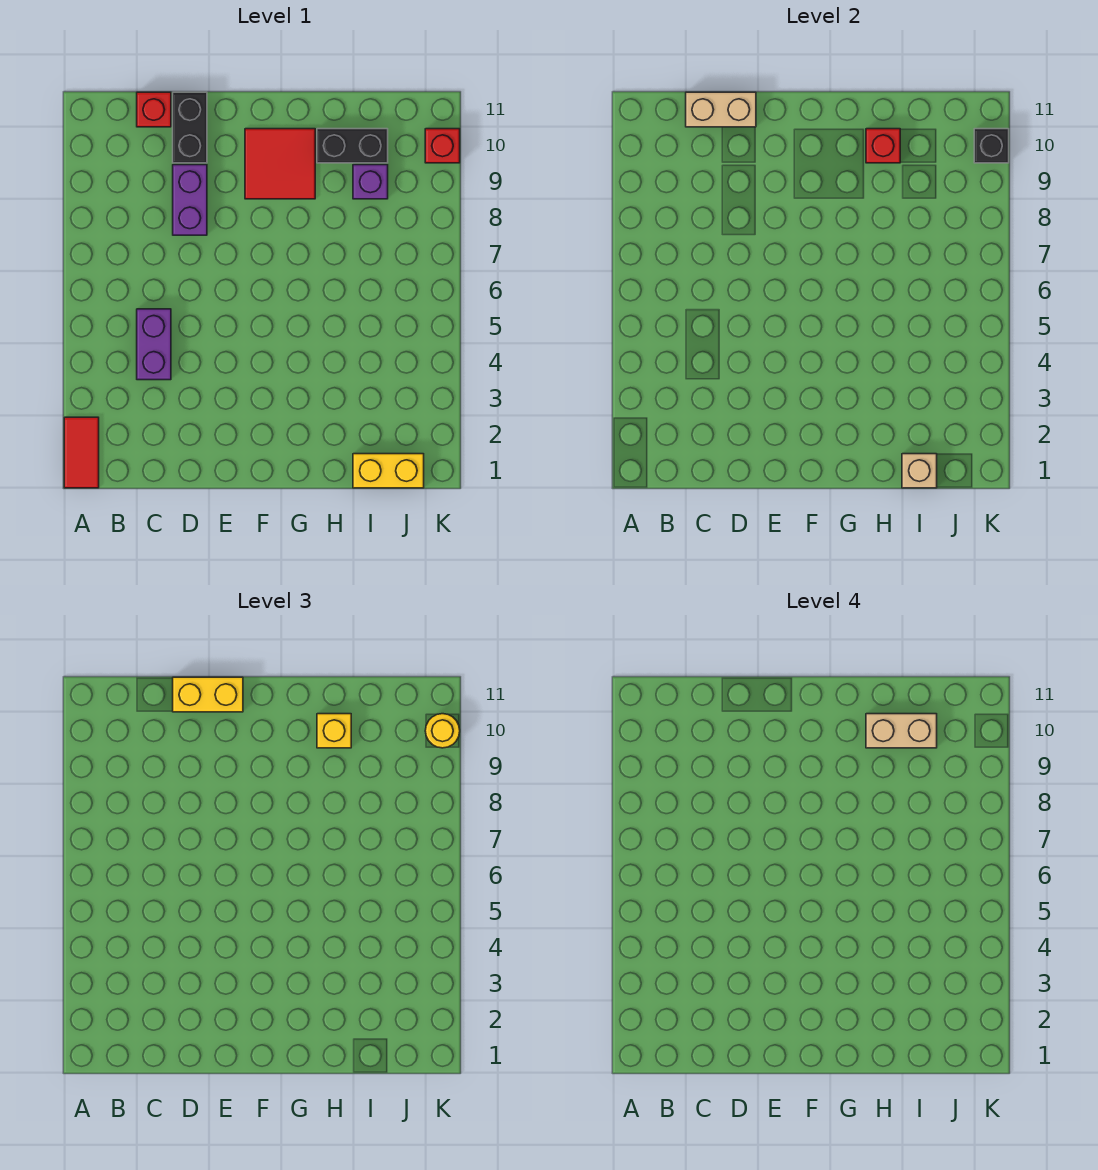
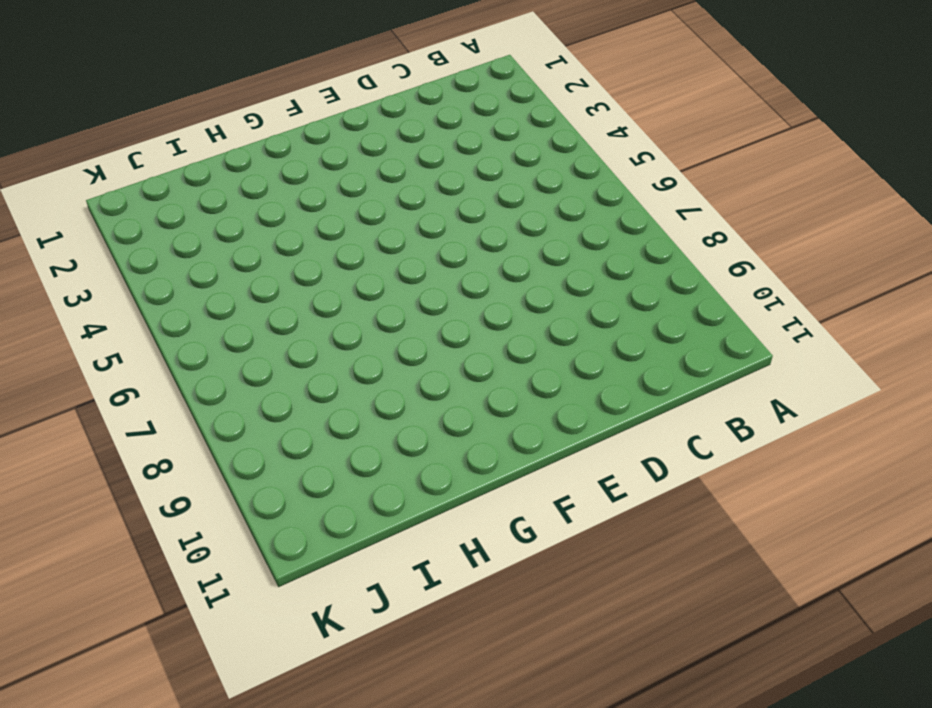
none -> red 1x2 tile [64,417,99,488]
none -> purple 1x2 brick [137,309,171,380]
none -> red 1x1 brick [137,92,171,127]

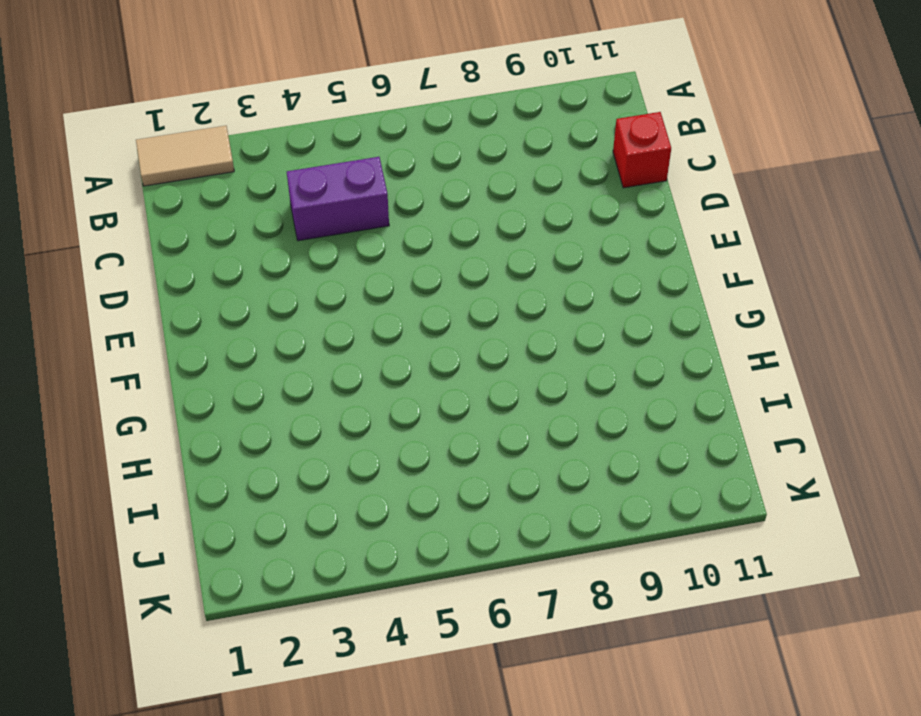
tan 1x2 tile [136,126,234,186] -> red 1x2 tile [64,417,99,488]
none -> purple 1x2 brick [173,165,207,235]
none -> black 1x2 brick [173,92,207,163]
none -> red 2x2 tile [245,129,315,199]

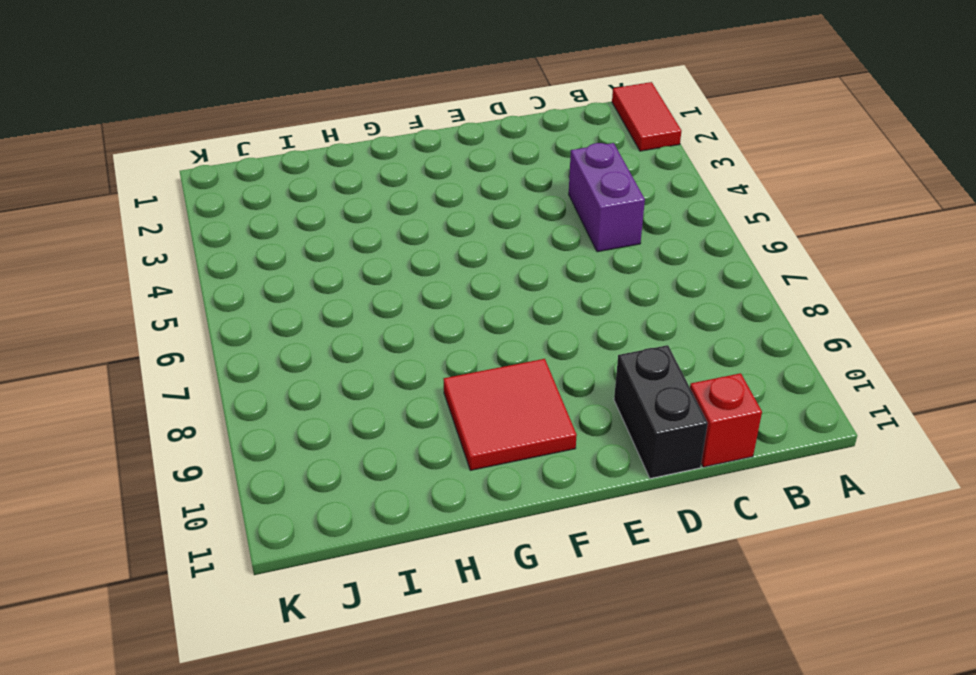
none -> purple 1x2 brick [173,165,207,235]
none -> black 1x2 brick [317,129,388,163]
none -> yellow 1x2 brick [353,454,424,488]

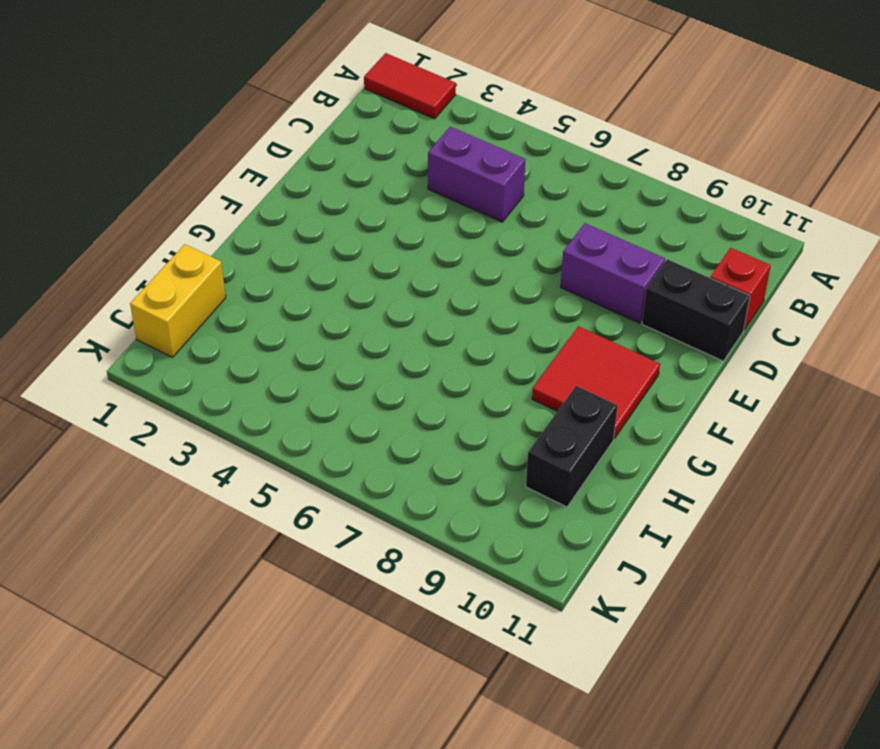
none -> purple 1x1 brick [353,165,388,199]
none -> red 1x1 brick [425,129,460,163]
none -> tan 1x2 brick [686,92,756,127]

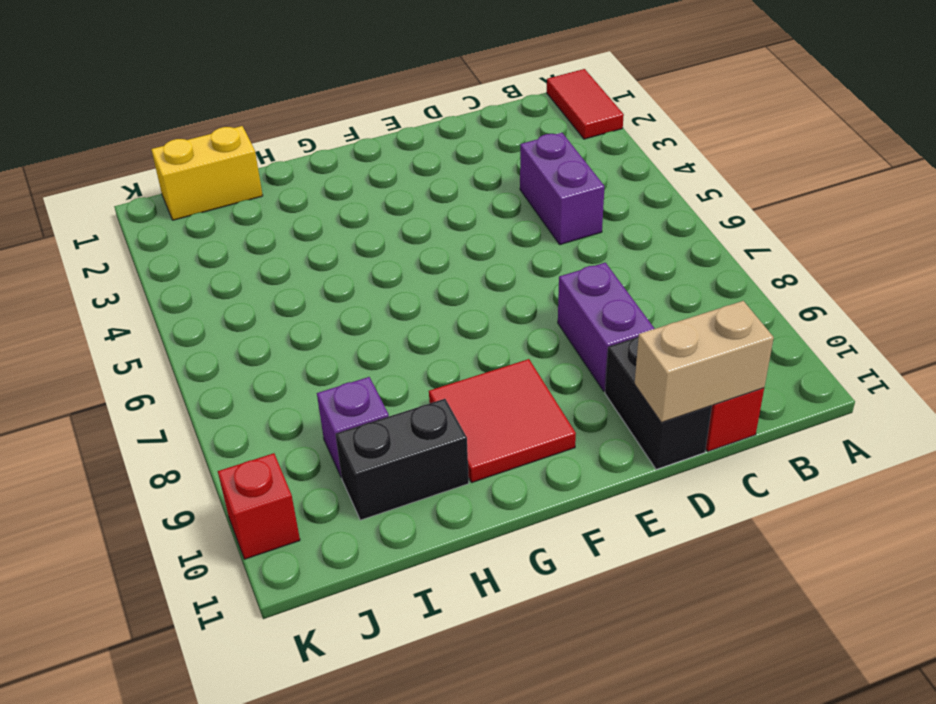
none -> red 1x1 brick [866,129,900,163]
none -> tan 1x1 brick [902,454,937,488]
none -> black 1x1 brick [974,129,1009,163]

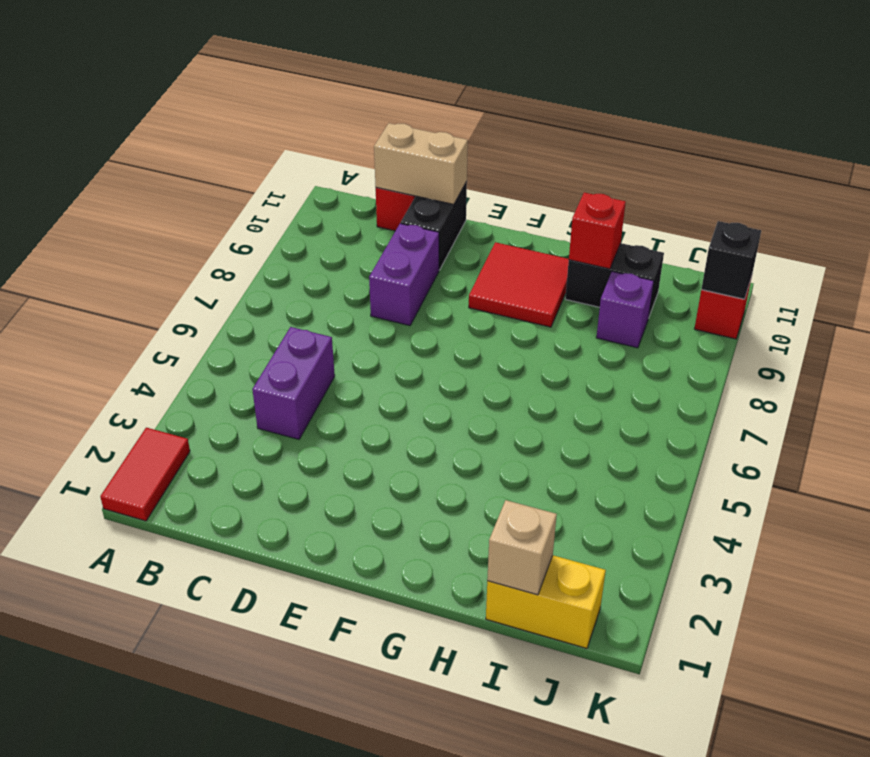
none -> yellow 1x2 brick [173,677,243,712]
none -> yellow 1x1 brick [317,714,351,748]
none -> yellow 1x1 round brick [425,714,460,748]

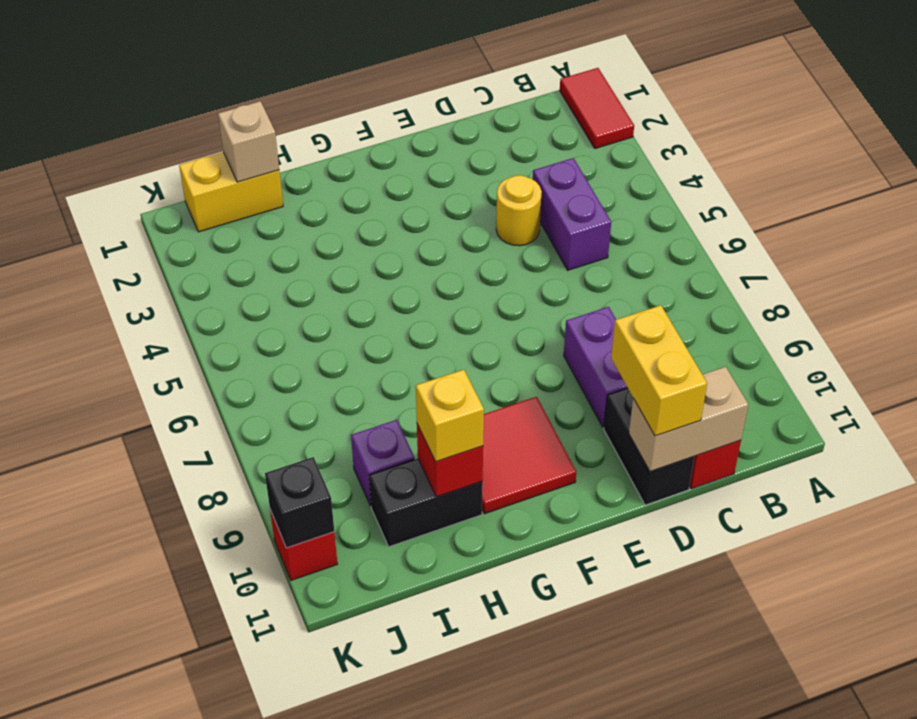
yellow 1x1 round brick [496,175,542,246] -> yellow 1x1 round brick moved to [425,714,460,748]
yellow 1x2 brick [611,305,707,436] -> yellow 1x2 brick turned to [173,677,243,712]
none -> tan 1x2 brick [866,714,937,748]

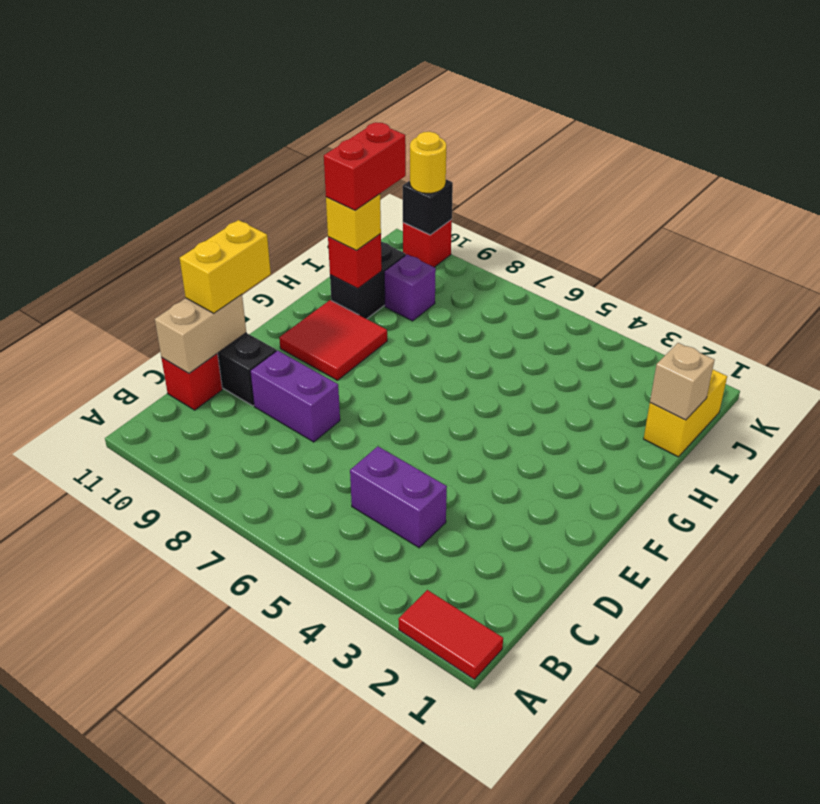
red 1x2 brick [324,123,406,210] -> tan 1x2 brick [866,714,937,748]

